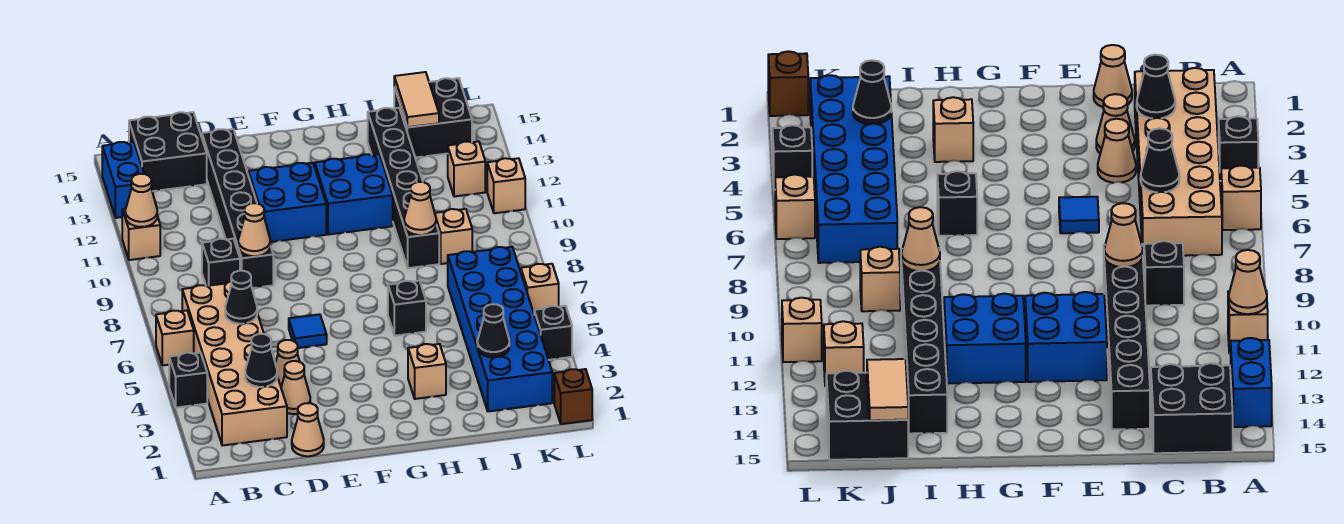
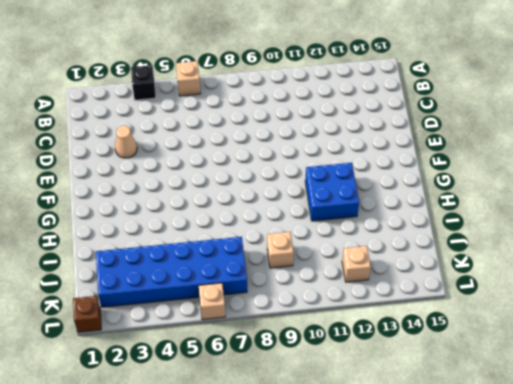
none -> tan 1x1 brick [122,209,160,260]
none -> blue 1x2 brick [102,142,144,218]
none -> tan 2x6 brick [182,282,287,446]
none -> black 2x2 brick [129,112,207,191]

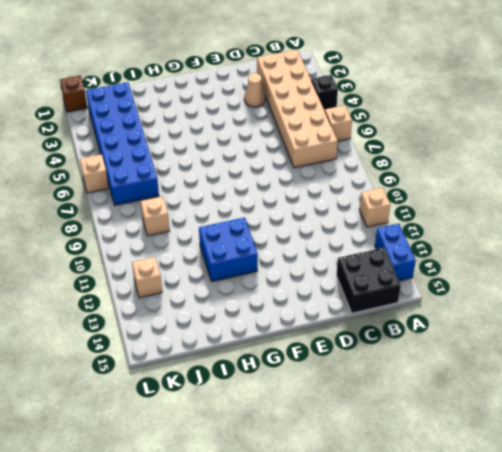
none -> black 1x1 brick [202,239,240,286]
none -> tan 1x1 cone [292,403,324,456]
none -> tan 1x1 cone [275,340,300,386]
none -> black 1x6 brick [202,129,273,288]

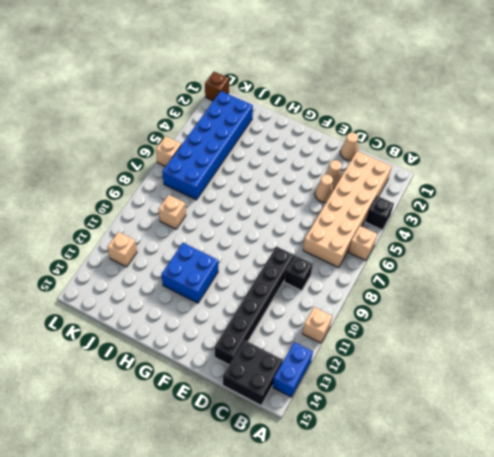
none -> blue 1x1 tile [289,314,327,348]
none -> blue 2x2 brick [248,163,326,242]
none -> tan 1x1 brick [408,344,446,399]
none -> black 1x1 brick [388,281,426,336]

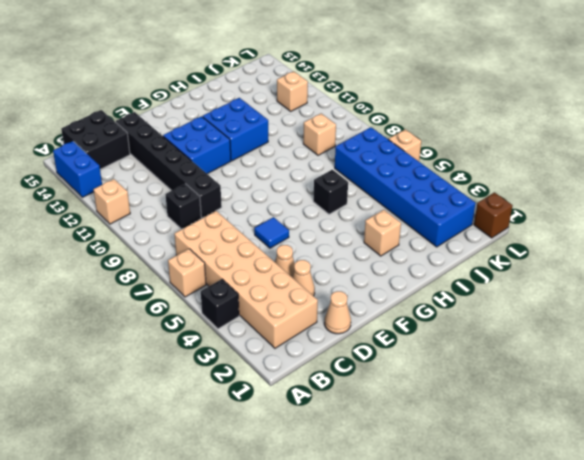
none -> black 1x6 brick [368,108,439,268]
none -> black 2x2 brick [394,78,472,158]
none -> black 1x1 brick [534,306,572,360]
none -> tan 1x1 brick [487,158,525,213]

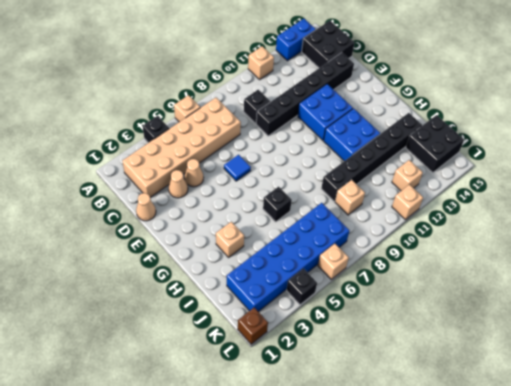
none -> tan 1x1 cone [125,174,157,227]
none -> black 1x1 cone [245,334,277,387]
none -> black 1x1 cone [225,271,257,324]
none -> tan 1x1 cone [238,203,270,256]

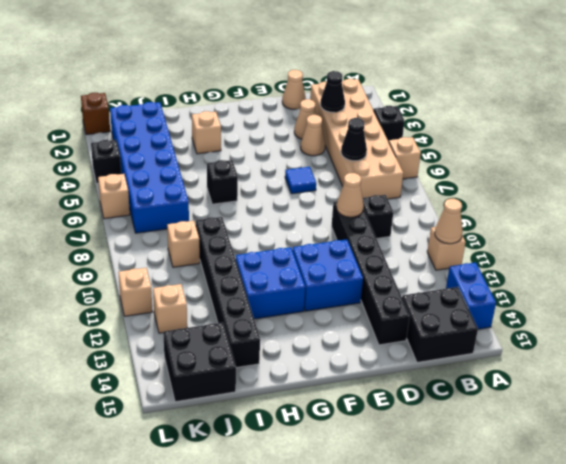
none -> tan 1x1 cone [404,182,436,235]
none -> black 1x1 cone [477,304,509,357]
none -> tan 1x2 tile [394,72,439,127]

